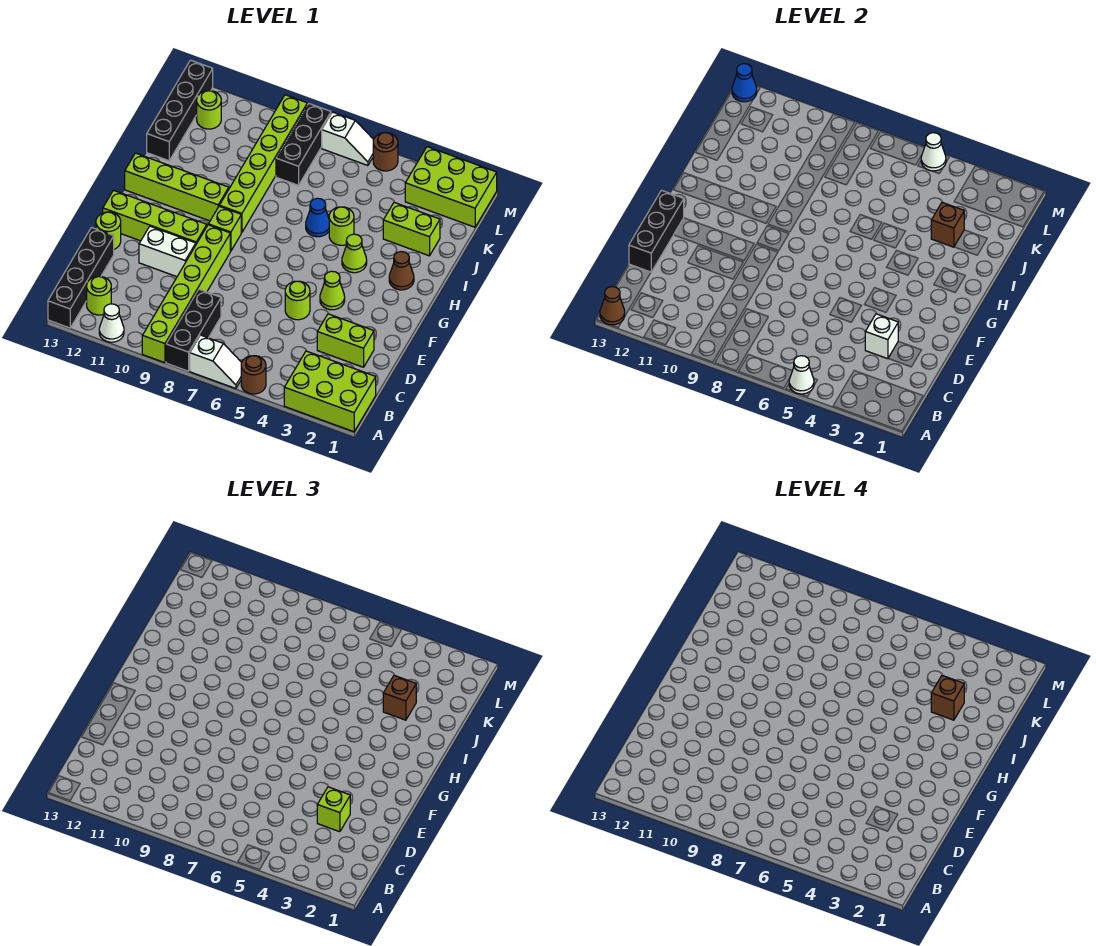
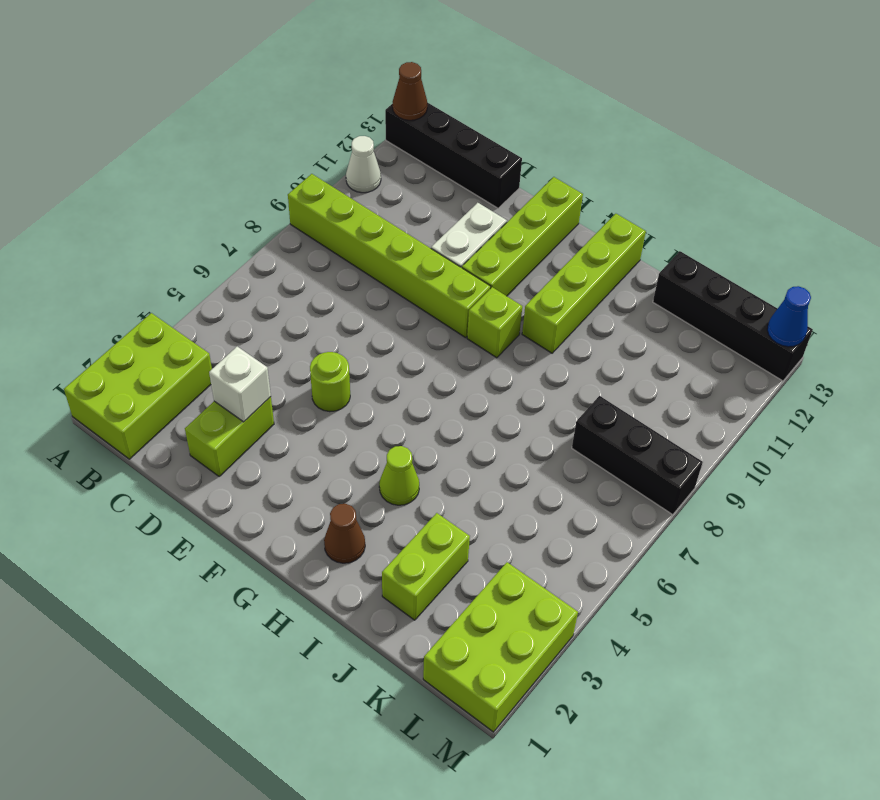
none -> brown 1x1 round brick [241,356,266,394]
none -> white 1x2 slope [190,335,242,389]
none -> black 1x3 brick [166,289,221,371]
none -> lime 1x1 round brick [87,276,111,315]

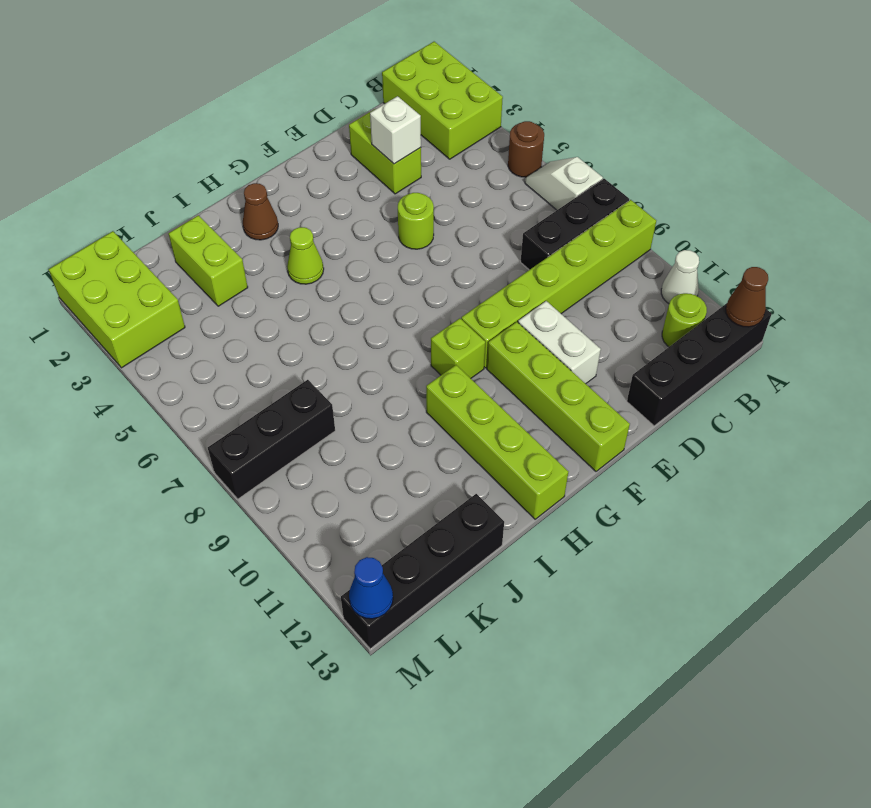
none -> lime 1x1 round brick [96,212,121,249]
none -> lime 1x1 cone [320,271,345,310]
none -> lime 1x6 brick [219,95,307,233]
none -> lime 1x1 round brick [329,207,354,245]

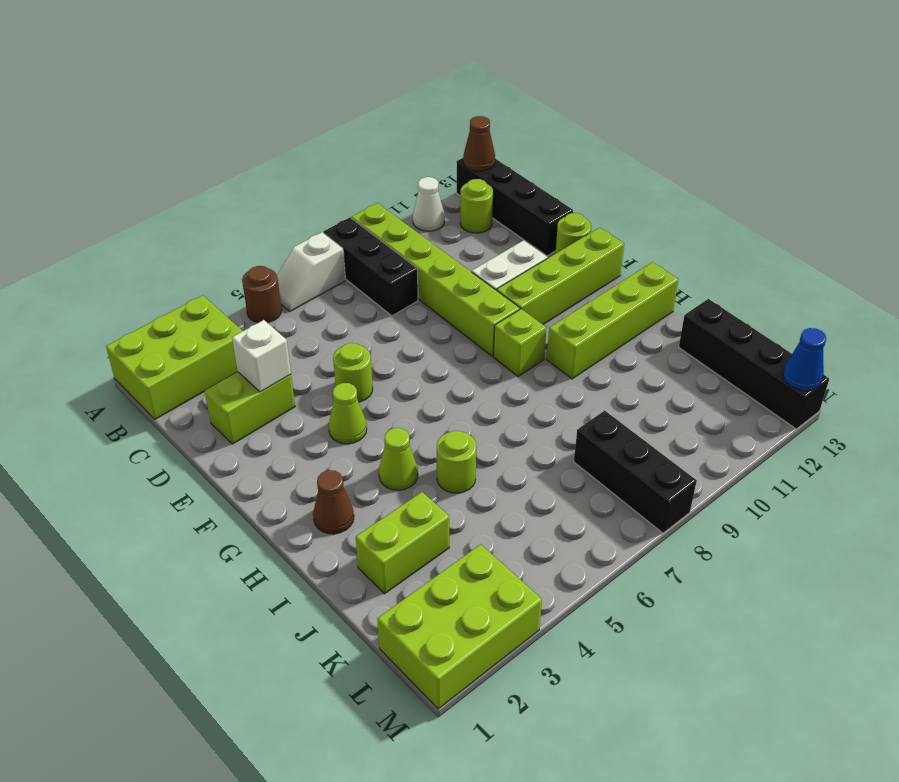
none -> lime 1x6 brick [219,95,307,233]
none -> blue 1x1 cone [306,198,329,237]
none -> lime 1x1 round brick [197,91,221,129]
none -> brown 1x1 round brick [373,133,398,171]

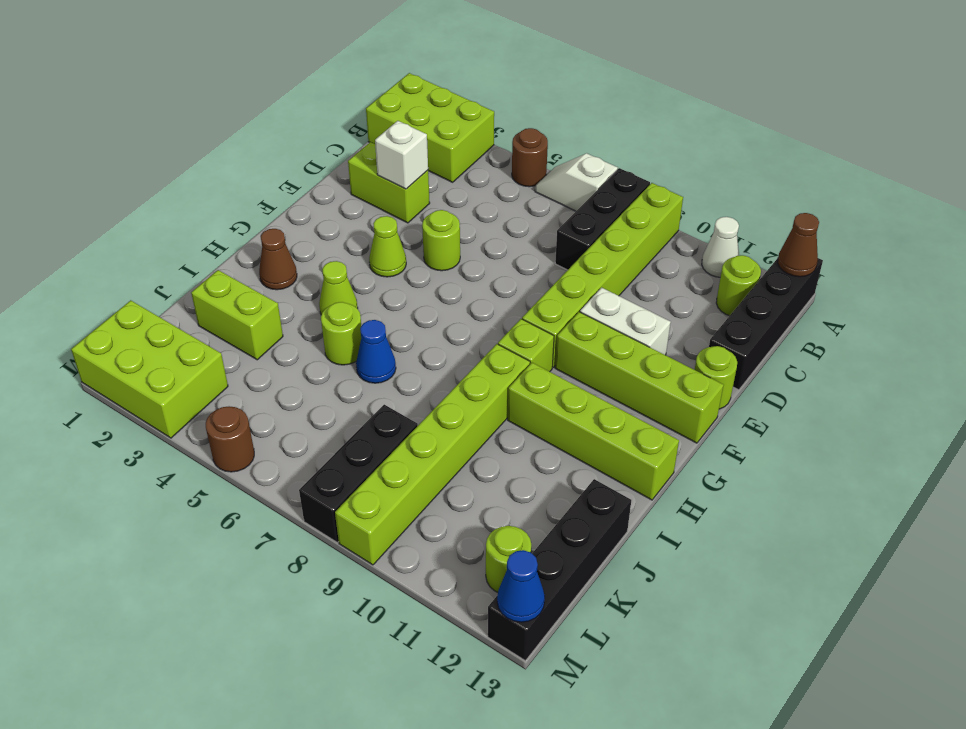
none -> white 1x2 slope [322,112,374,166]
none -> white 1x1 cone [789,356,814,394]
none -> black 1x3 brick [629,190,684,272]
none -> brown 1x1 brick [931,202,964,247]

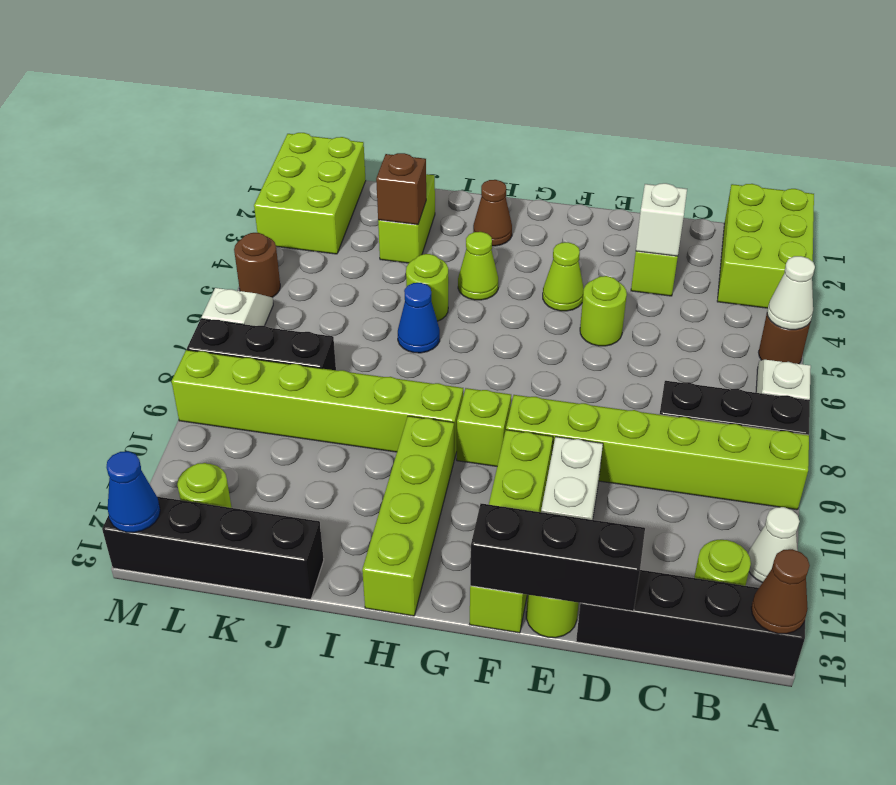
none -> white 1x1 cone [921,133,946,171]
none -> lime 1x1 brick [317,787,350,832]
none -> brown 1x1 brick [383,675,416,720]
none -> brown 1x1 brick [931,675,964,720]

